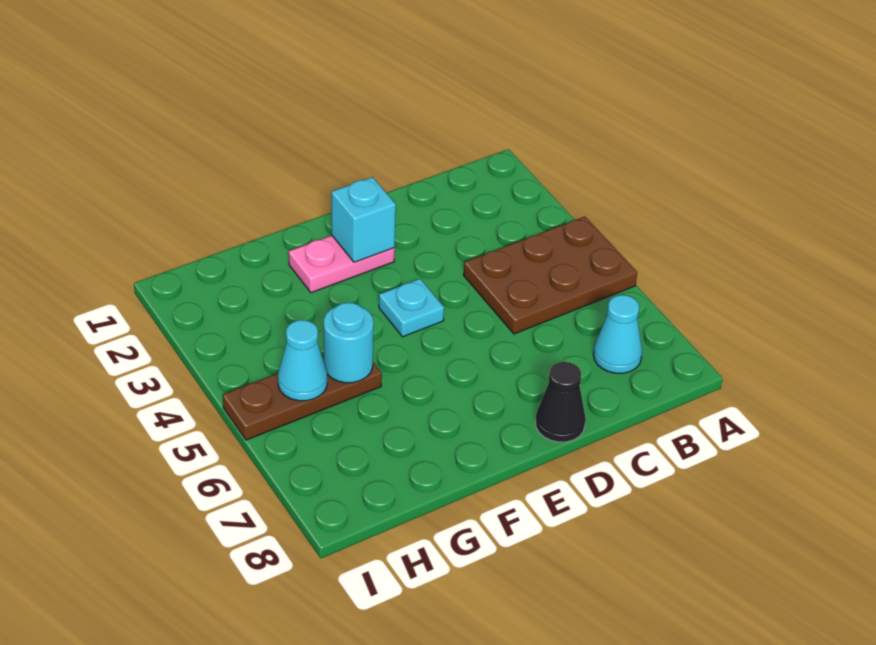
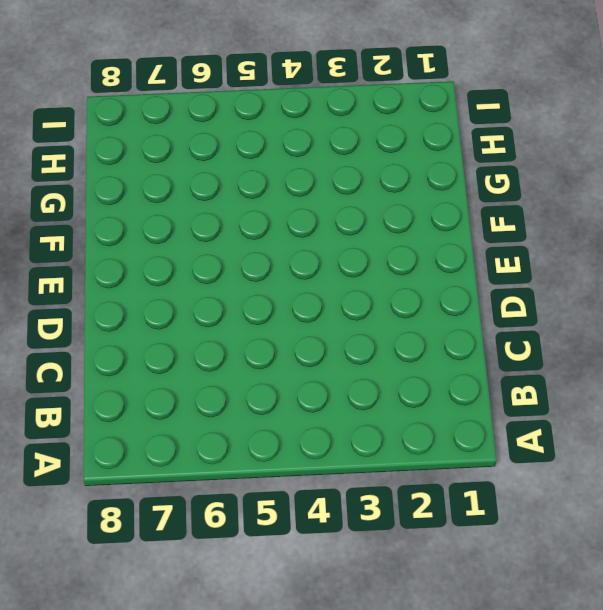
none -> brown 2x3 plate [464,217,637,334]
none -> cyan 1x1 cone [593,295,642,373]

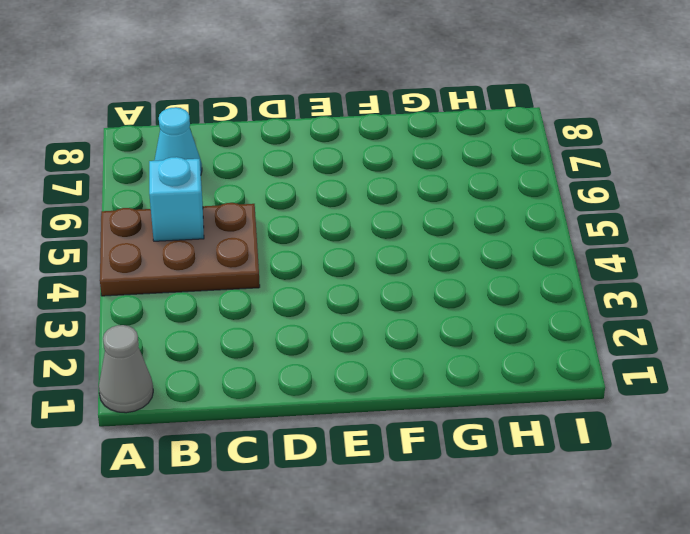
grey 1x1 cone [99,325,153,413] -> none
cyan 1x1 brick [149,157,204,241] -> cyan 1x1 brick moved to [331,177,396,262]
none -> black 1x1 cone [535,362,586,442]
none -> pink 1x2 plate [289,236,395,293]

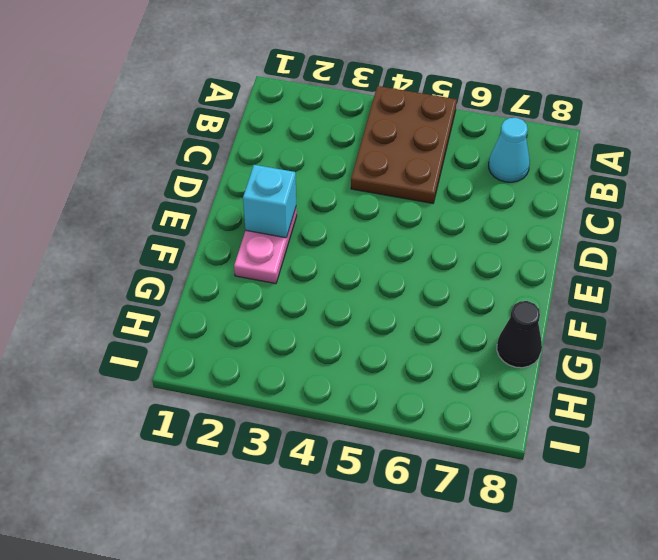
black 1x1 cone [497,301,542,368] -> black 1x1 cone moved to [535,362,586,442]
none -> cyan 1x1 plate [379,279,444,337]
none -> brown 1x3 plate [223,356,382,440]

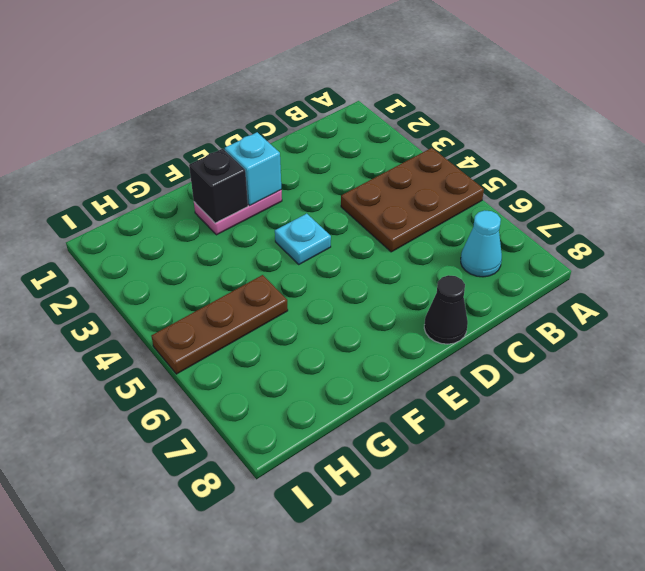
black 1x1 brick [189,149,248,223] -> none
none -> cyan 1x1 round brick [324,303,373,383]
none -> cyan 1x1 cone [278,320,327,401]

